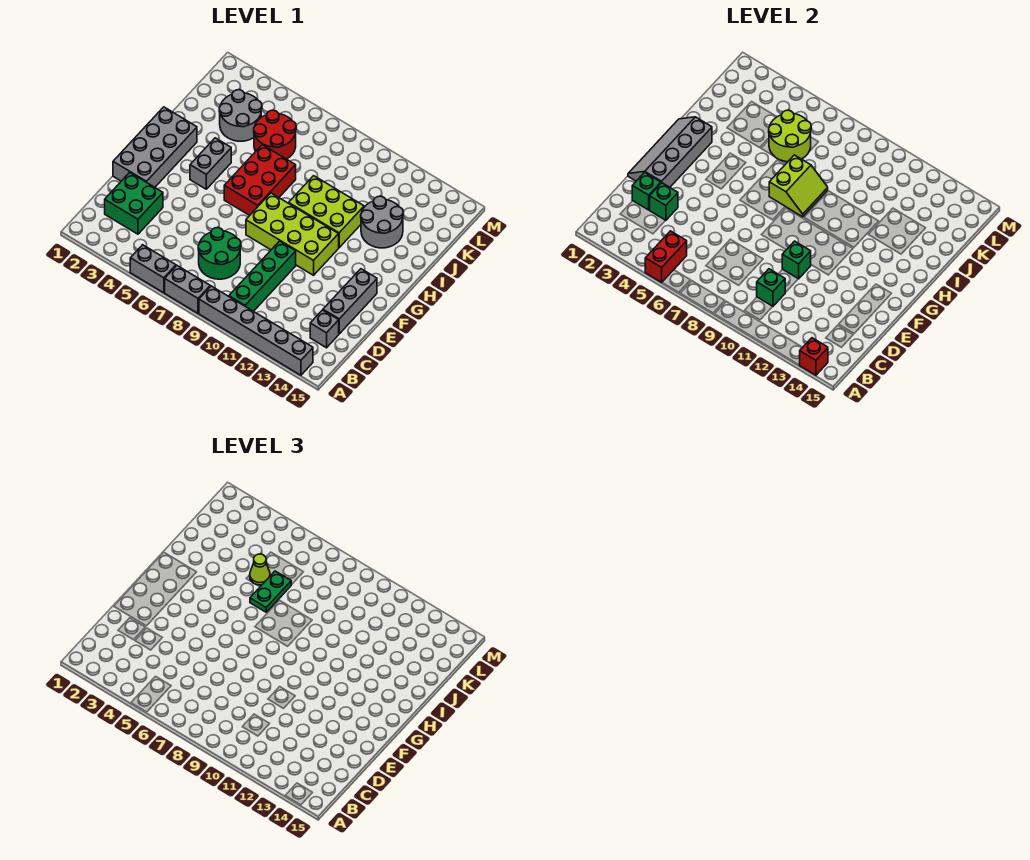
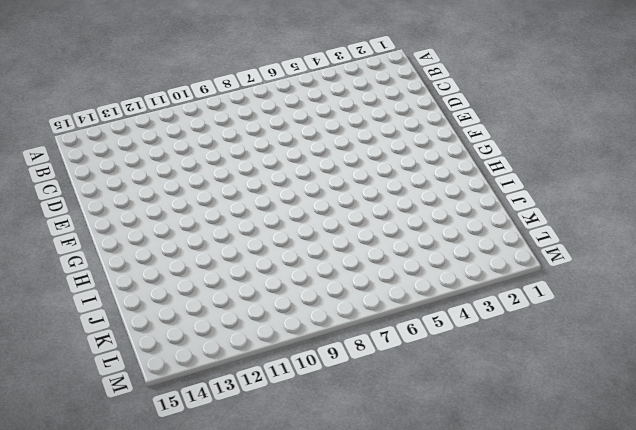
none -> grey 1x2 brick [130,245,176,293]
none -> grey 1x2 brick [165,266,210,313]
none -> grey 1x6 brick [199,286,313,375]

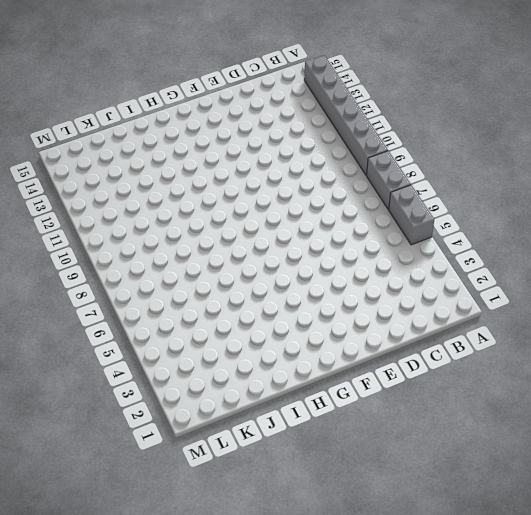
none -> green 1x4 brick [229,241,296,311]
none -> green 2x2 brick [105,172,163,234]
none -> green 2x2 round brick [198,228,241,279]

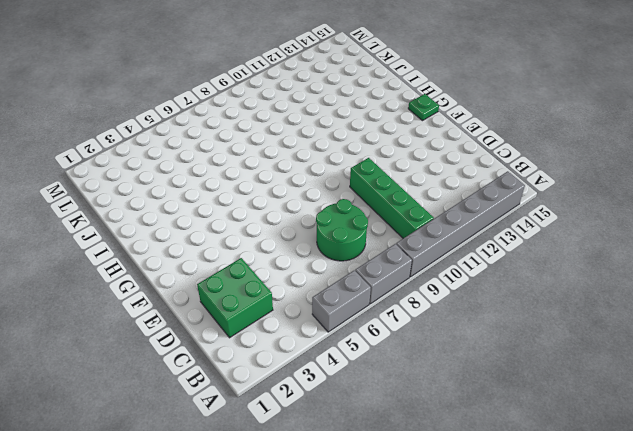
green 1x1 plate [408,94,439,121] -> none
none -> grey 1x1 brick [310,310,339,348]
none -> grey 1x3 brick [323,269,377,334]
none -> grey 2x4 brick [113,107,197,187]

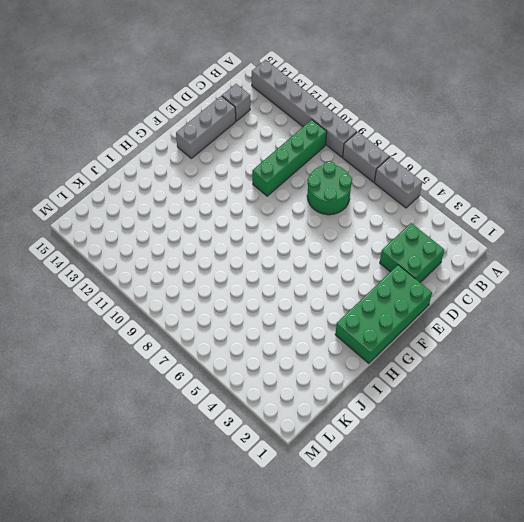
green 2x4 brick [335,265,432,363] -> grey 2x4 brick [113,107,197,187]
none -> lime 2x4 brick [246,193,339,275]
none -> grey 1x2 brick [190,138,231,189]
none -> red 2x3 brick [224,145,296,215]

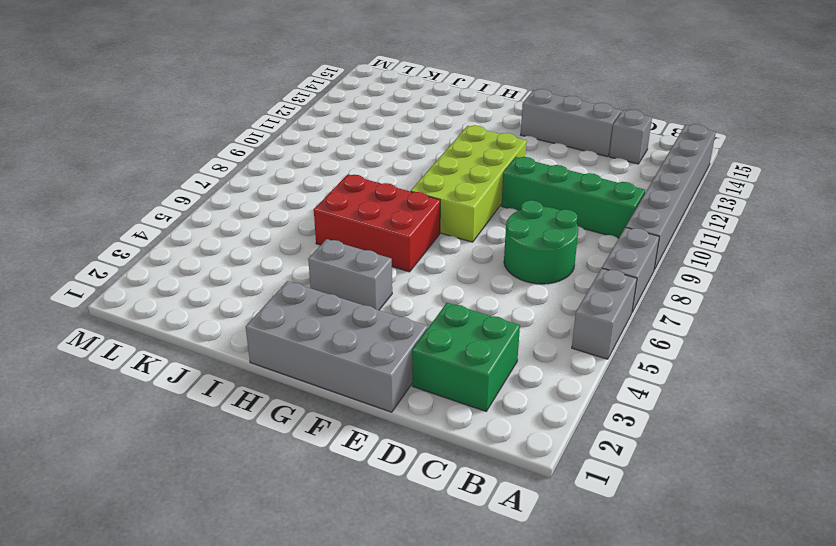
none -> lime 2x3 brick [289,176,364,248]
none -> grey 2x2 round brick [361,196,403,248]
none -> grey 2x2 round brick [219,90,262,141]

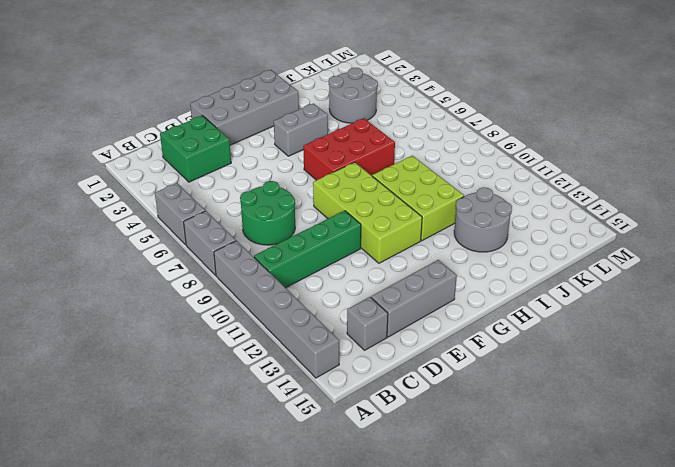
none -> red 2x2 round brick [254,110,296,159]
none -> red 1x2 brick [645,231,687,282]
none -> red 1x1 brick [800,338,828,375]

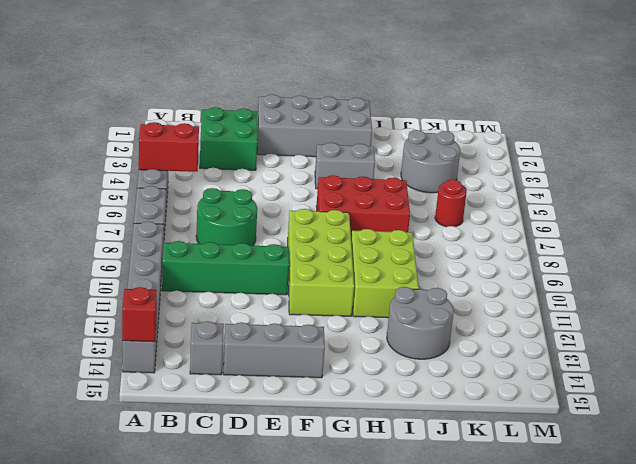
red 1x1 round brick [435,180,467,227] -> red 2x2 round brick [254,110,296,159]
none -> green 1x1 brick [757,269,785,306]
none -> green 1x1 brick [632,172,661,210]
none -> green 1x1 brick [650,183,678,221]

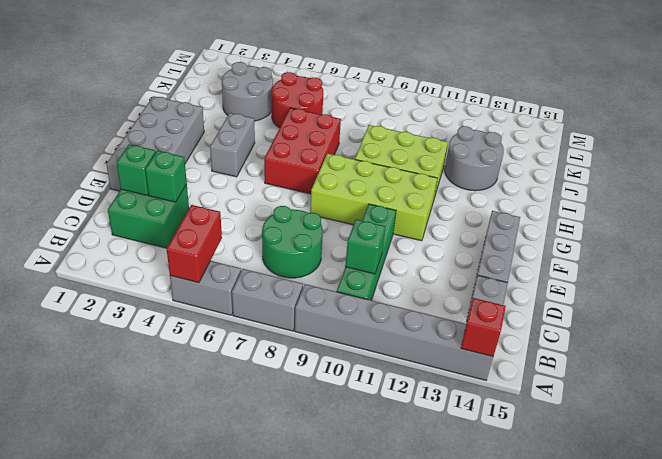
none -> grey 2x4 slope [628,117,712,187]
none -> green 1x1 brick [782,241,811,279]
none -> lime 2x2 slope [769,155,828,217]

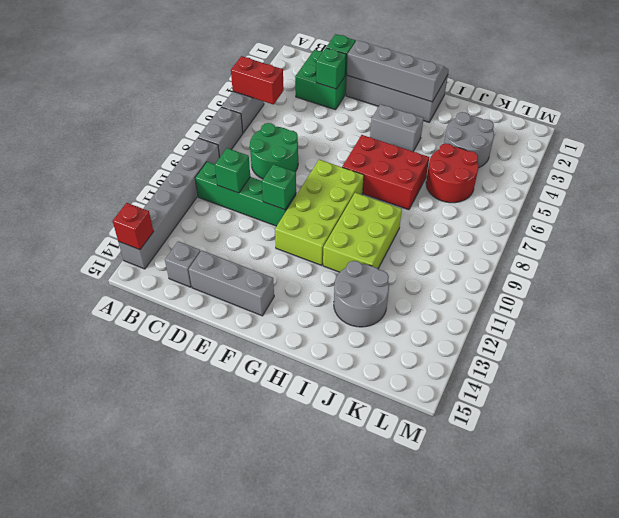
none -> lime 2x2 slope [769,155,828,217]
none -> lime 2x2 round brick [769,110,811,162]
none -> green 1x2 plate [250,571,291,612]

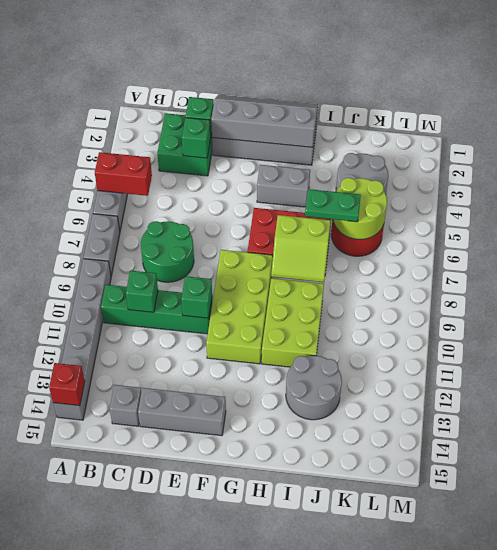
none -> lime 1x1 cone [250,554,270,585]

